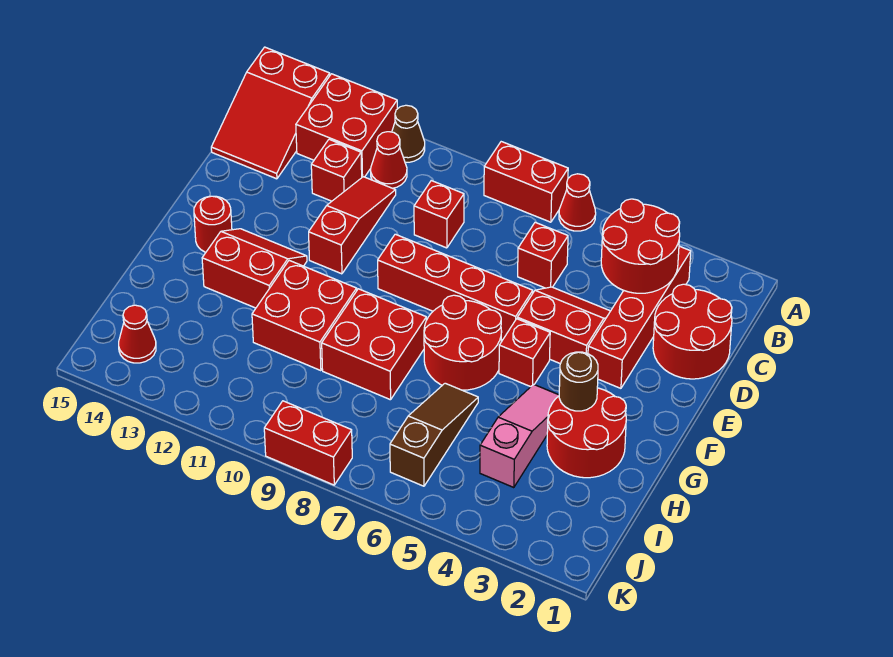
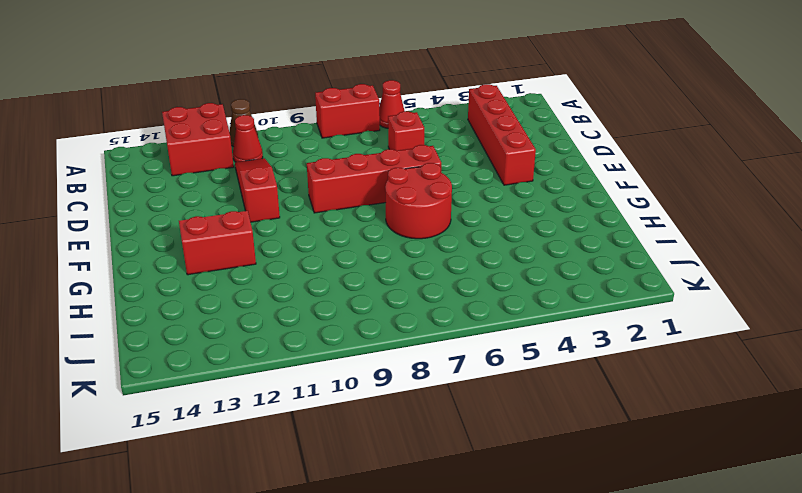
none -> red 2x3 slope [211,47,330,179]
none -> red 2x2 round brick [653,284,732,379]
none -> red 1x1 brick [414,181,464,248]

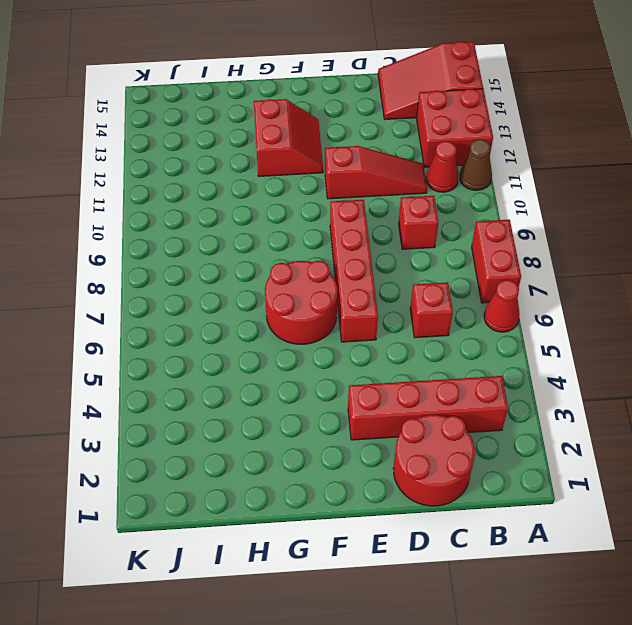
none -> red 1x1 brick [311,139,362,201]
none -> red 2x2 slope [517,287,610,364]
none -> red 1x1 brick [499,319,550,387]

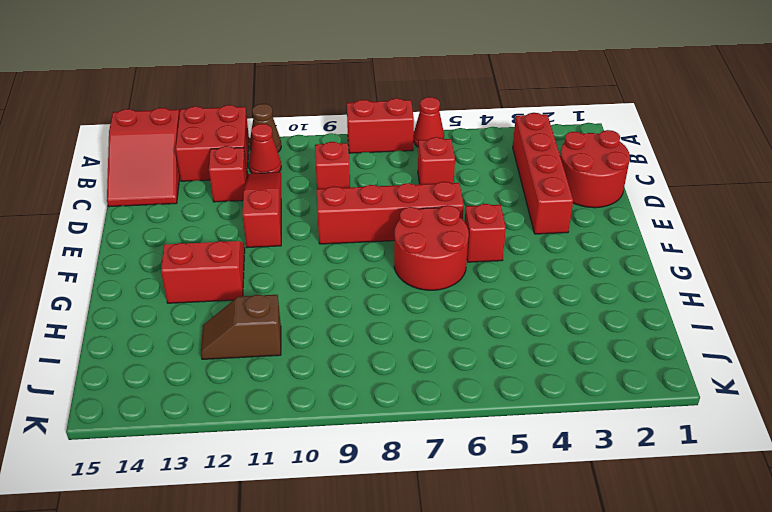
brown 1x2 slope [201,295,281,359] -> none
none -> red 2x2 slope [517,287,610,364]
none -> red 1x1 round brick [194,196,232,252]
none -> red 2x2 round brick [547,388,626,478]

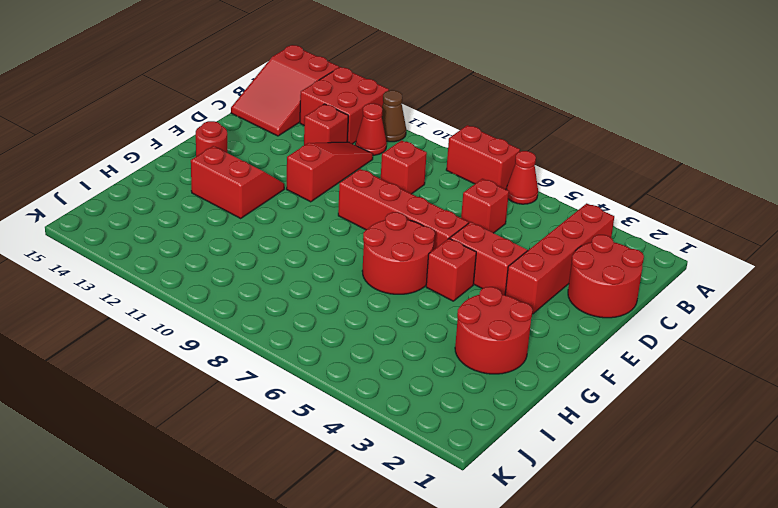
none -> pink 1x3 slope [480,384,559,488]
none -> red 2x2 brick [322,289,426,400]
none -> red 2x2 brick [252,260,357,371]

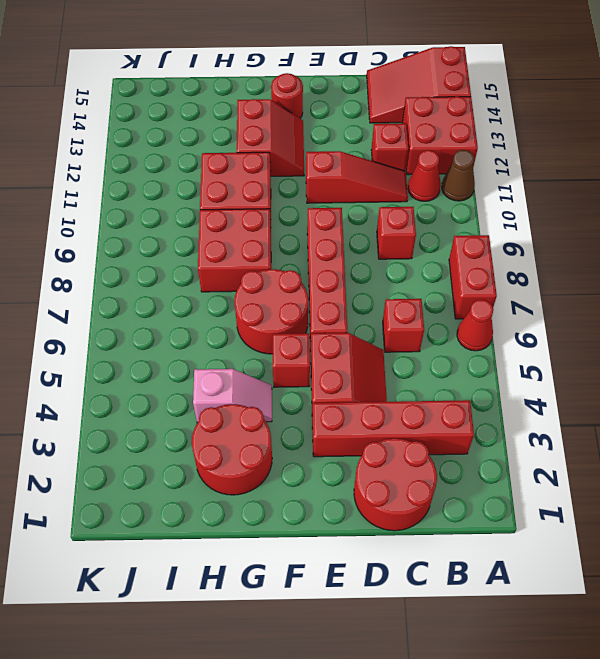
pink 1x2 slope [193,369,272,423] -> pink 1x3 slope [480,384,559,488]
none -> brown 1x3 slope [390,383,478,486]
none -> red 1x1 cone [119,305,156,363]
none -> red 1x2 brick [264,401,352,485]

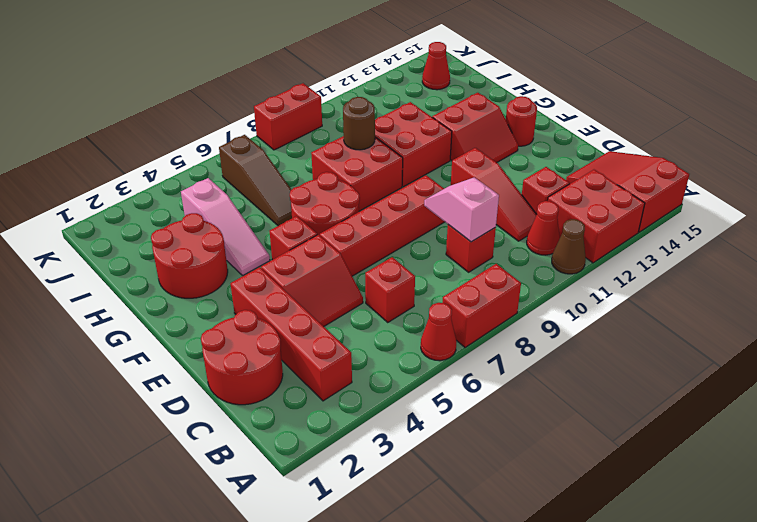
pink 1x2 slope [424,177,499,242] -> none
brown 1x1 round brick [343,97,375,150] -> brown 1x1 round brick moved to [559,352,598,411]
none -> red 2x2 round brick [601,199,680,293]

